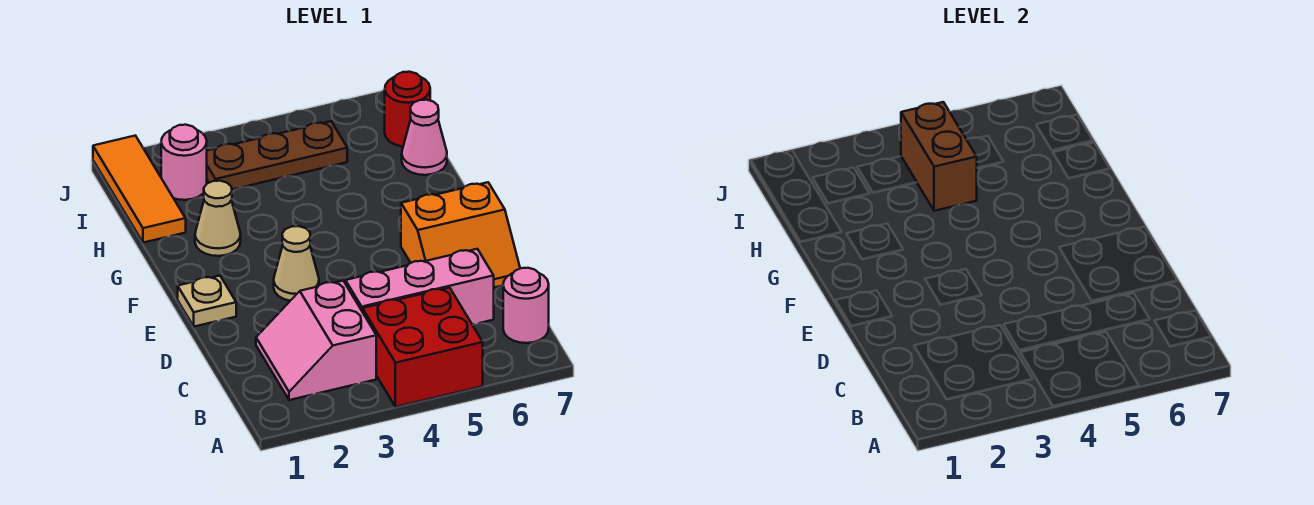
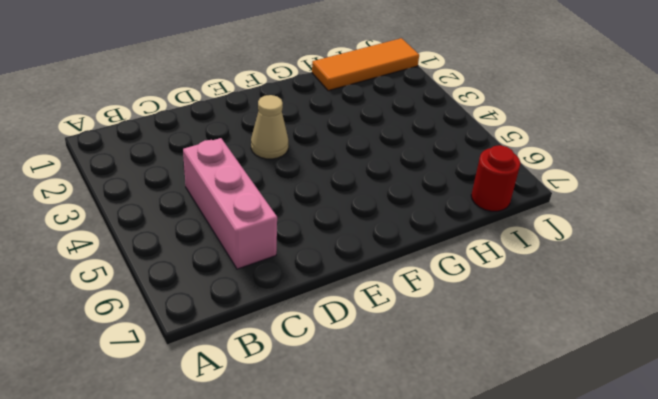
none -> red 2x2 brick [362,288,483,407]
none -> pink 2x2 slope [256,281,376,400]
none -> pink 1x1 round brick [503,268,549,343]

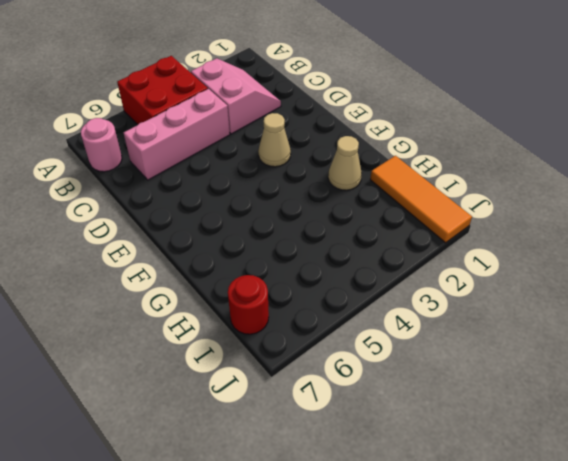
none -> orange 2x2 slope [401,182,520,287]
none -> tan 1x1 plate [178,276,236,327]
none -> pink 1x1 cone [402,100,447,175]

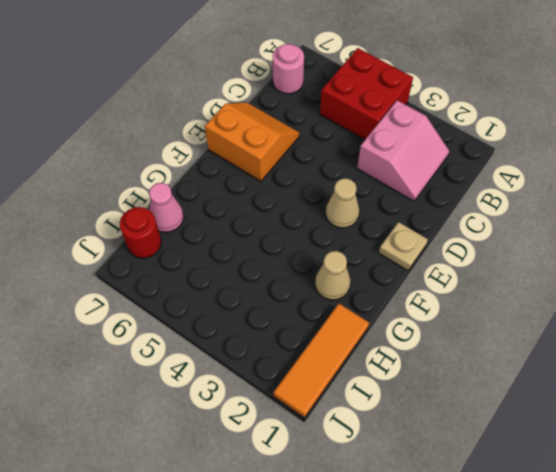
none -> pink 1x3 brick [346,249,494,325]
none -> pink 1x1 round brick [161,125,207,200]
none -> brown 1x3 plate [207,121,347,189]

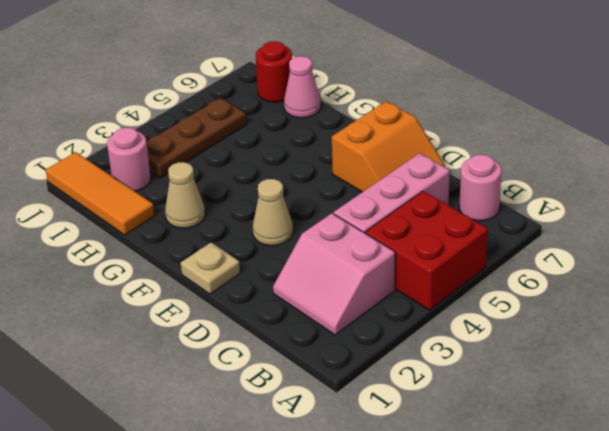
none -> brown 1x2 brick [901,102,977,211]

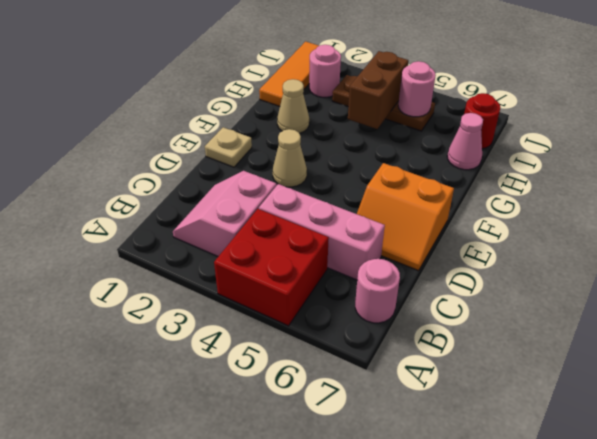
pink 1x1 round brick [398,61,436,117] -> none

